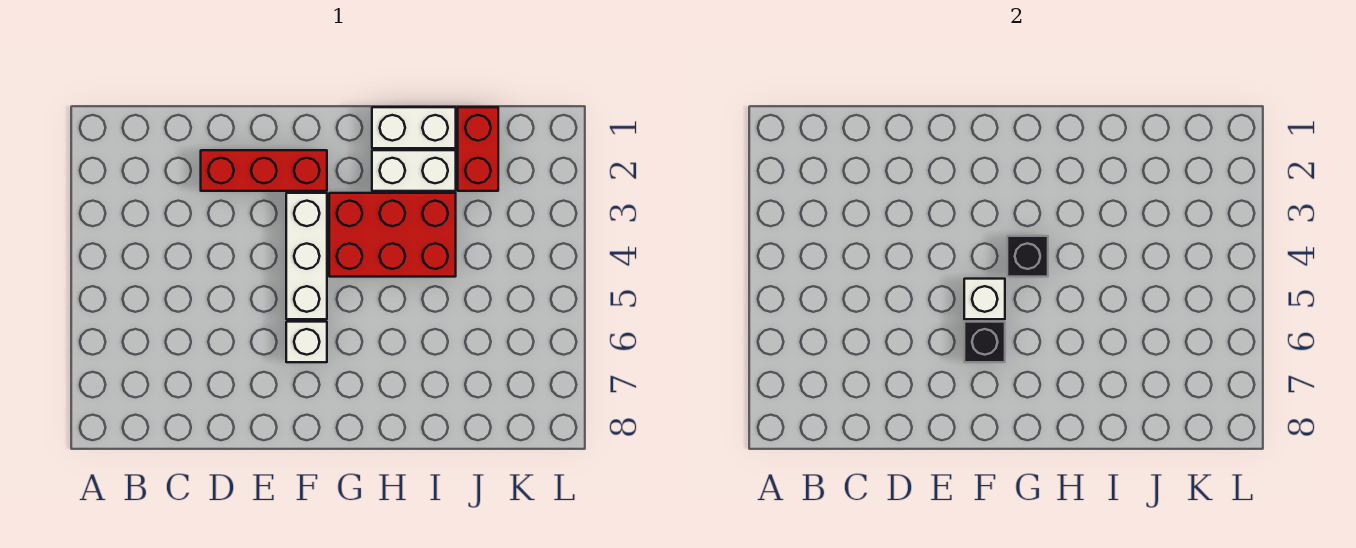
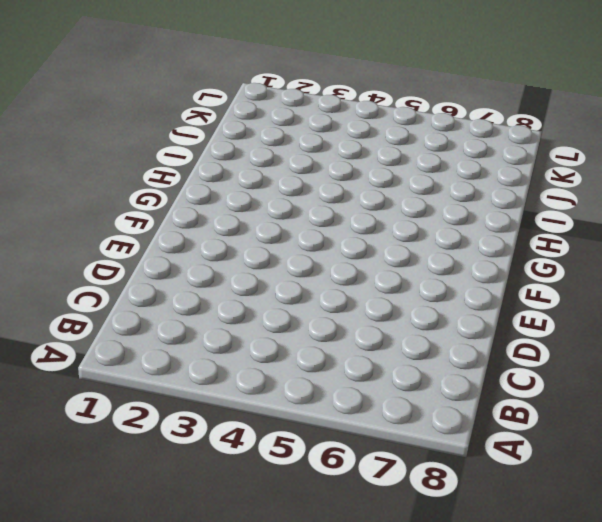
none -> red 1x3 brick [201,150,327,191]
none -> white 1x3 brick [286,193,327,319]

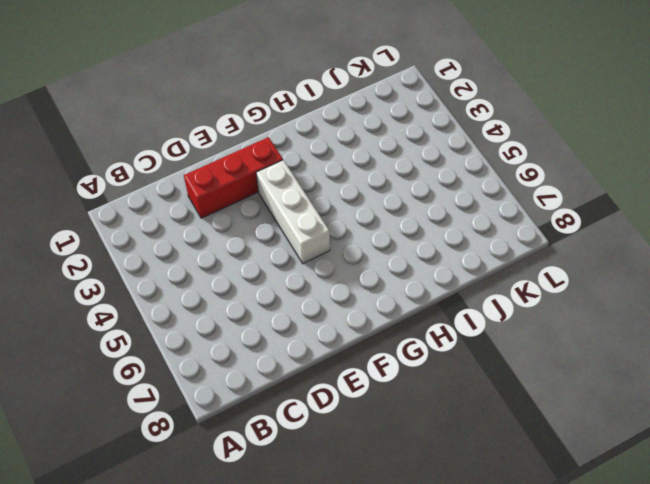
none -> white 1x1 brick [286,322,327,362]
none -> red 2x3 brick [329,193,456,277]

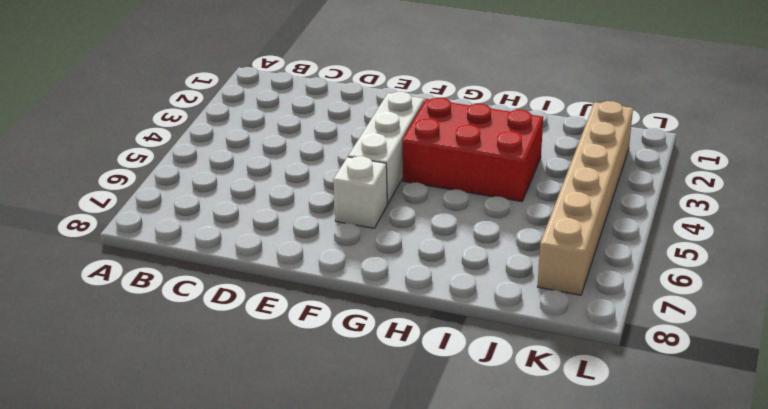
tan 1x6 brick [538,101,633,295] -> none
none -> red 1x3 brick [201,150,327,191]
none -> white 1x2 brick [372,107,456,148]

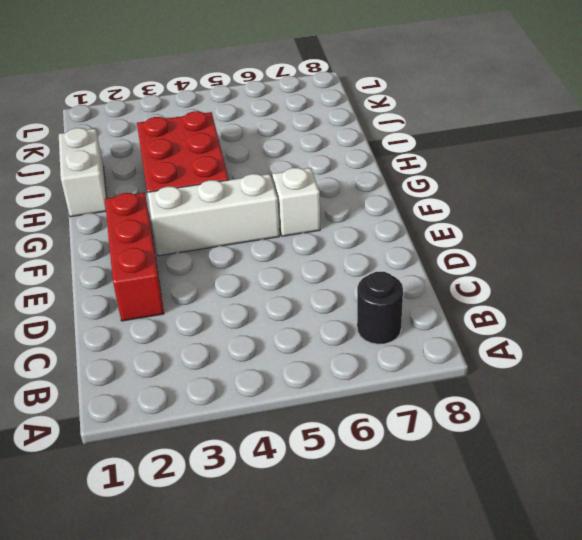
black 1x1 round brick [357,272,403,344] -> none
none -> white 1x2 brick [372,150,456,191]
none -> red 1x2 brick [458,107,498,191]

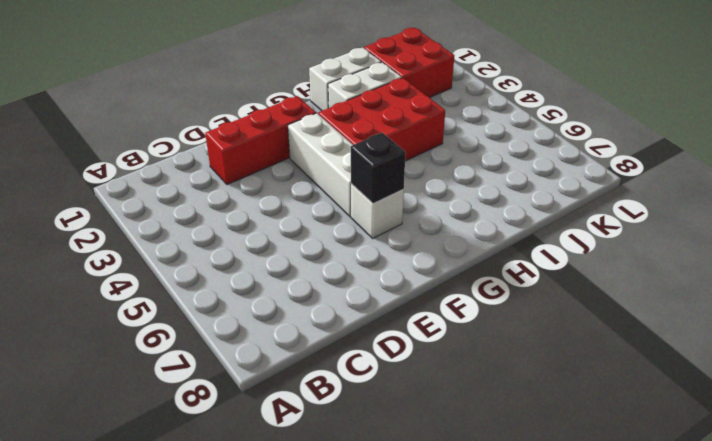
red 2x2 brick [364,28,454,97] -> red 1x2 brick [458,107,498,191]
none -> white 1x1 brick [964,279,1005,319]
none -> black 1x1 brick [1007,236,1048,277]

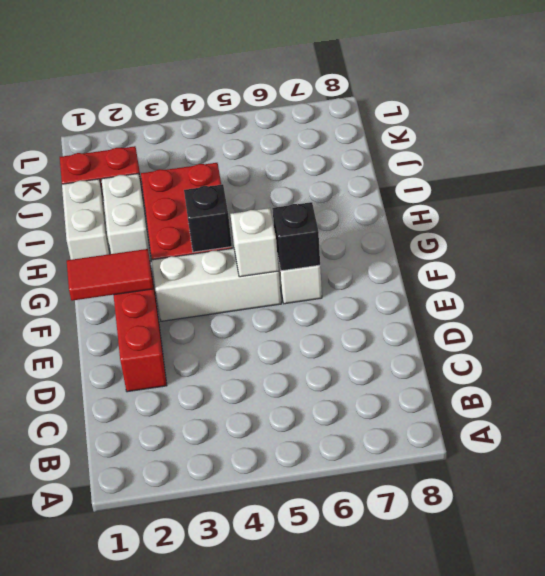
red 1x2 tile [67,249,153,301] -> none

